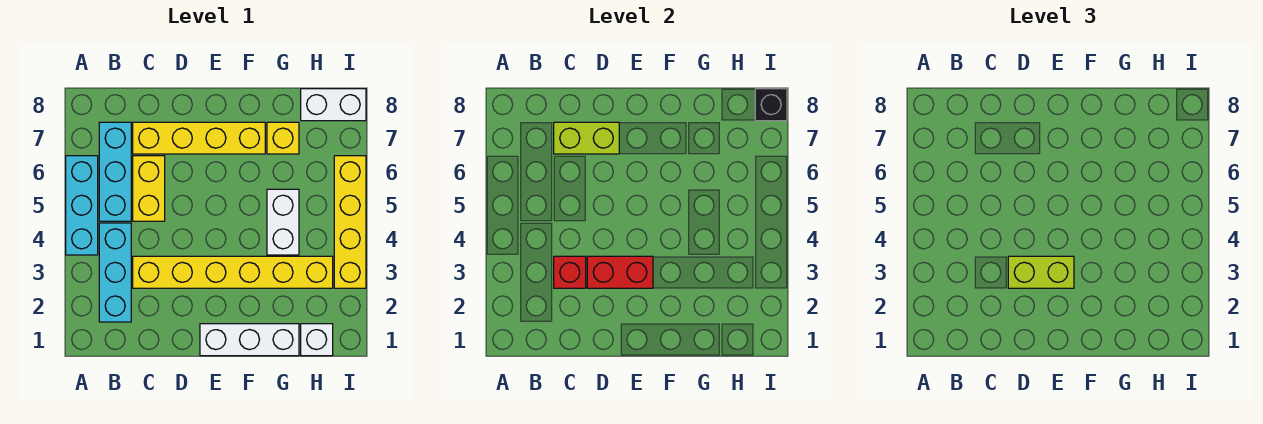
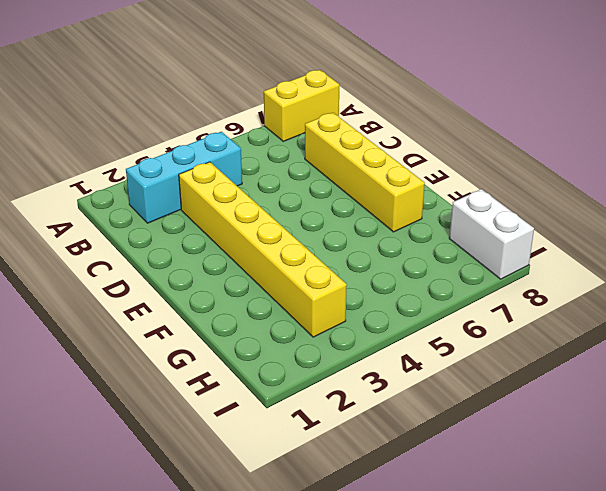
yellow 1x2 brick [264,70,339,141] -> yellow 1x2 brick moved to [133,156,165,221]
none -> cyan 1x3 brick [66,156,98,255]
none -> cyan 1x3 brick [99,122,131,221]
none -> white 1x3 brick [200,324,299,356]

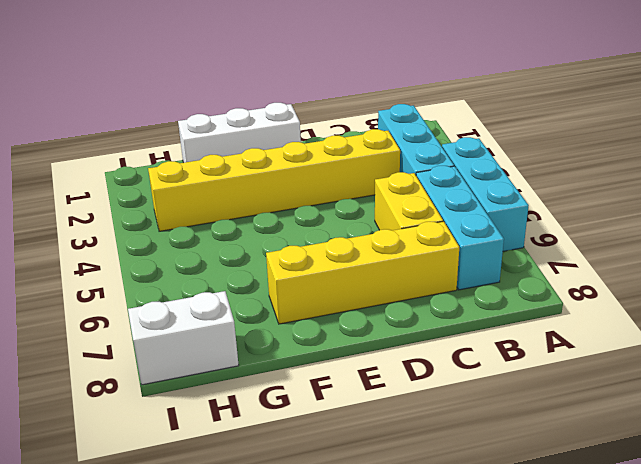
none -> white 1x2 brick [267,189,299,255]
none -> yellow 1x1 brick [267,122,299,154]
none -> white 1x1 brick [301,324,333,356]

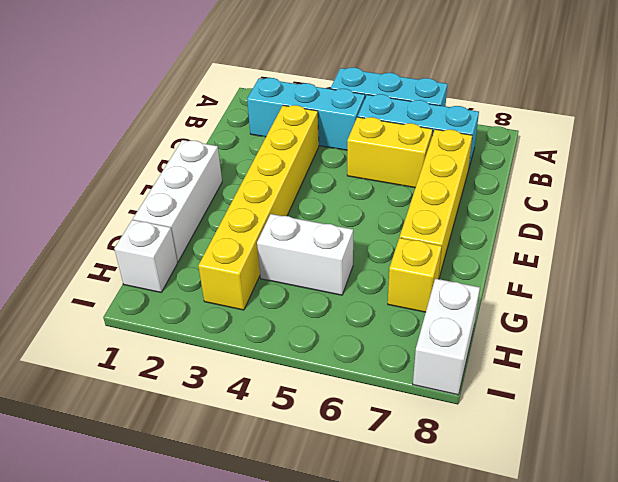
none -> yellow 1x4 brick [334,156,366,288]
none -> red 1x1 brick [554,256,586,288]
none -> lime 1x2 brick [554,122,619,154]

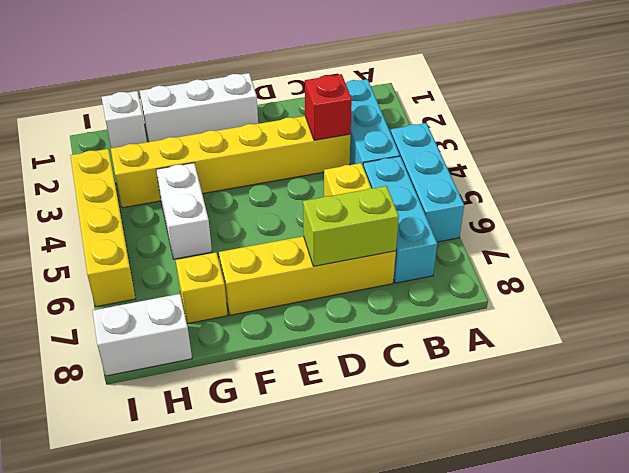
none -> red 1x2 brick [587,256,653,288]
none -> black 1x1 brick [755,89,787,121]
none -> lime 1x2 brick [1008,256,1074,288]

